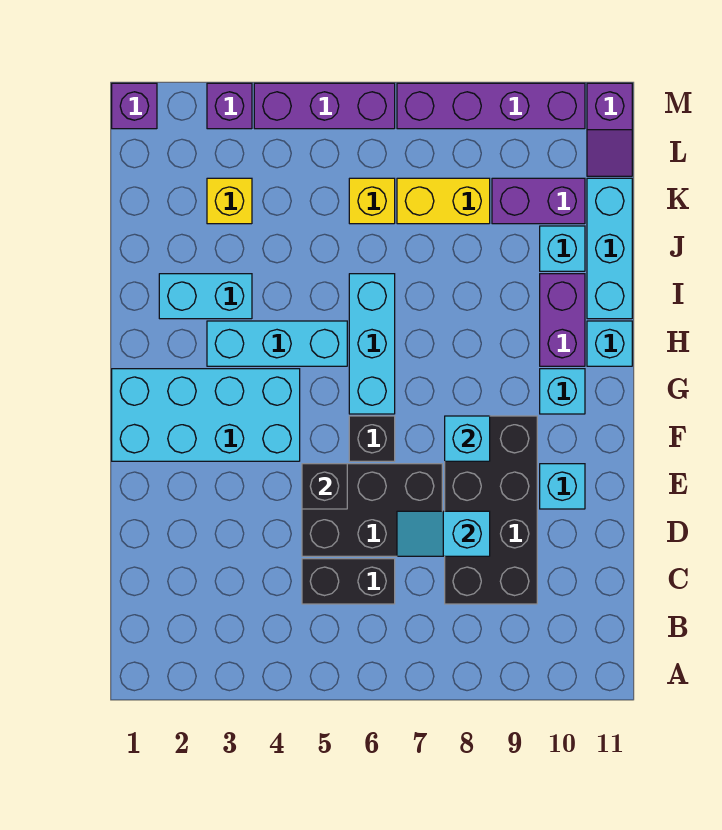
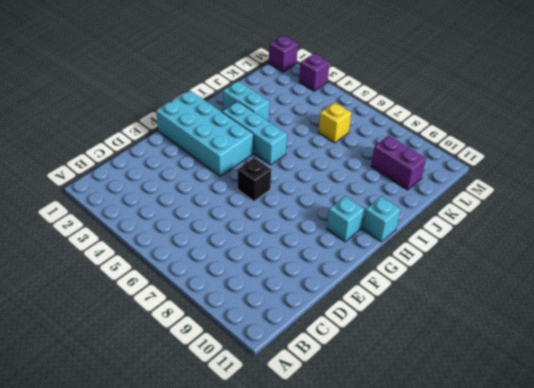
none -> black 1x2 brick [302,559,395,604]
none -> black 2x4 brick [445,416,537,604]
none -> black 2x3 brick [302,464,442,556]

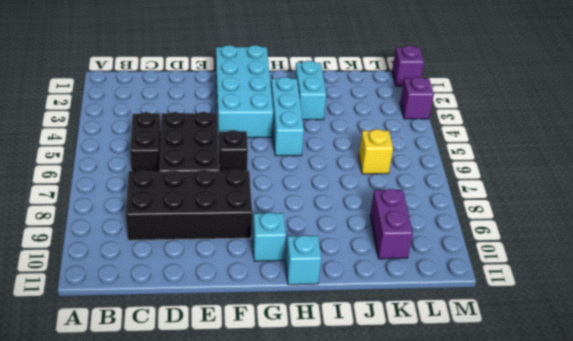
none -> cyan 1x1 brick [540,464,585,509]
none -> cyan 1x3 brick [349,274,395,414]
none -> purple 1x2 brick [540,274,585,366]

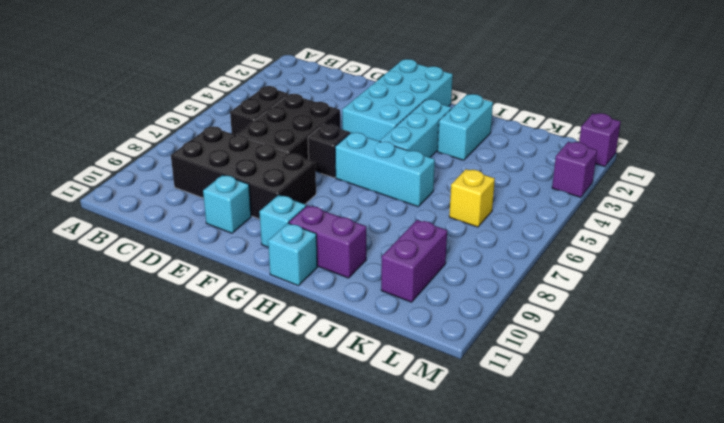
none -> cyan 1x3 brick [587,178,632,319]
none -> cyan 1x1 brick [540,226,585,271]
none -> yellow 1x1 brick [207,178,252,224]

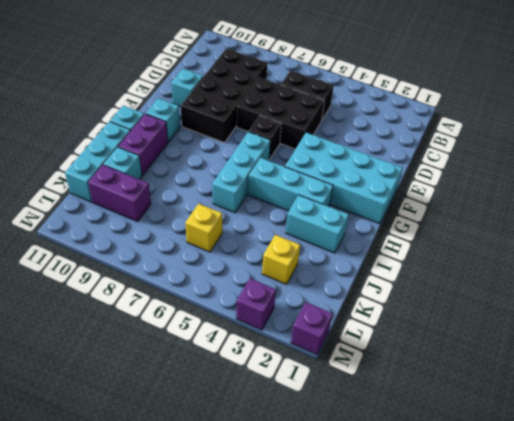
none -> yellow 1x2 brick [397,178,490,224]
none -> purple 1x2 slope [587,83,632,176]
none -> purple 1x3 brick [254,83,395,129]

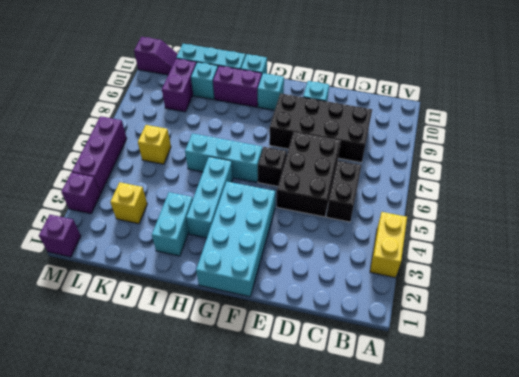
yellow 1x2 brick [370,212,407,277] -> yellow 1x2 brick moved to [397,178,490,224]
none -> purple 1x4 brick [397,83,585,129]
none -> cyan 1x2 slope [397,511,490,556]
none -> black 1x1 brick [302,464,347,509]

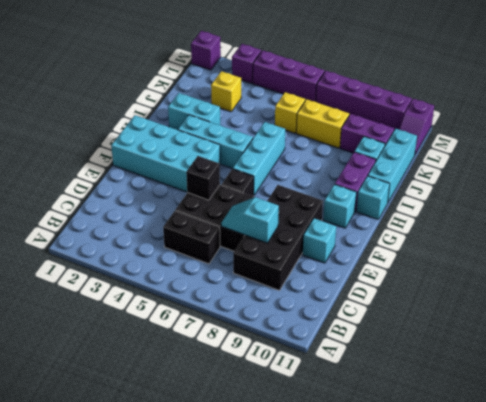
none -> cyan 1x1 brick [445,416,490,461]

